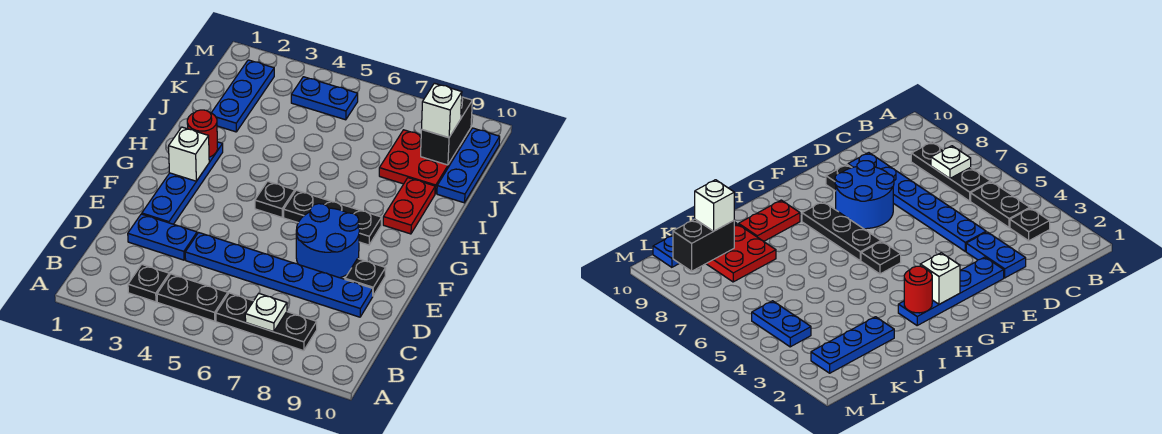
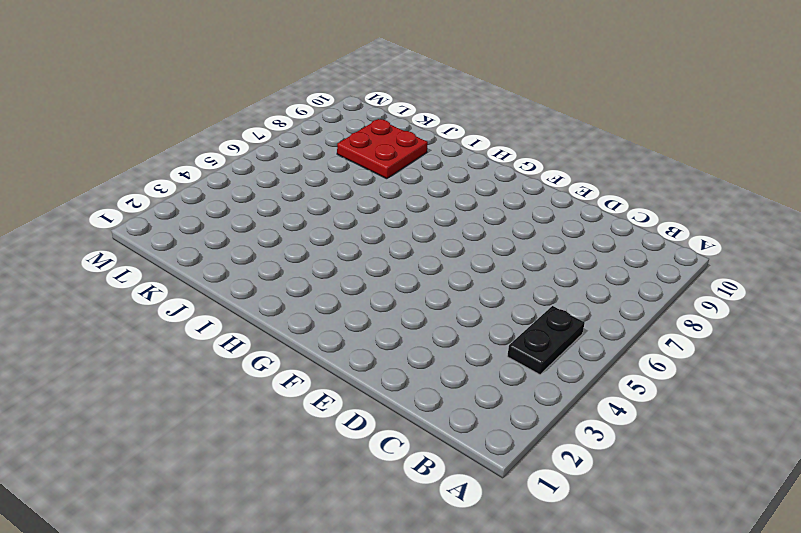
none -> black 1x1 plate [128,265,169,302]
none -> black 1x3 plate [216,293,317,351]
none -> blue 1x2 plate [128,214,197,260]

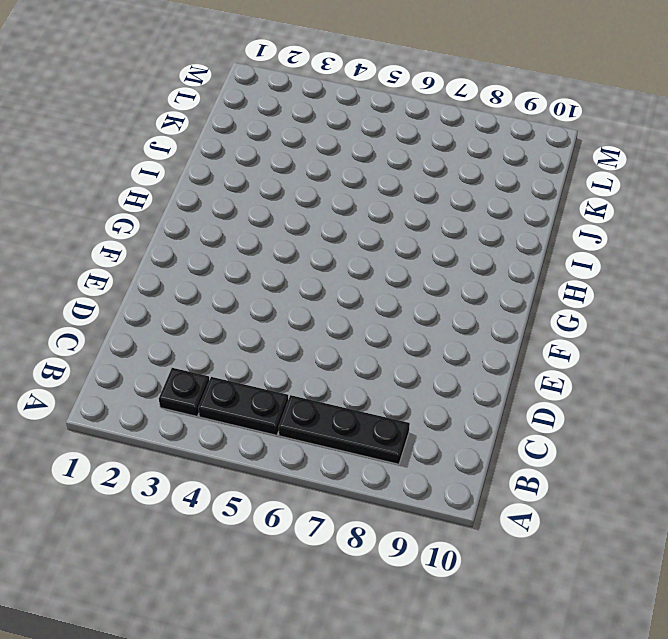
none -> blue 1x2 plate [128,214,197,260]
none -> blue 1x6 plate [185,233,373,317]
none -> blue 1x4 plate [142,142,223,224]

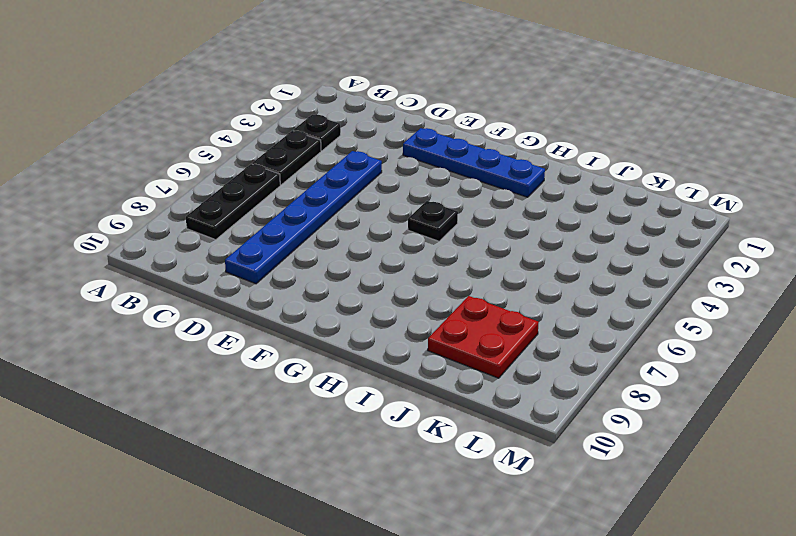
none -> blue 1x2 plate [128,214,197,260]
none -> blue 2x2 round brick [296,204,359,278]
none -> black 1x1 plate [345,259,386,295]

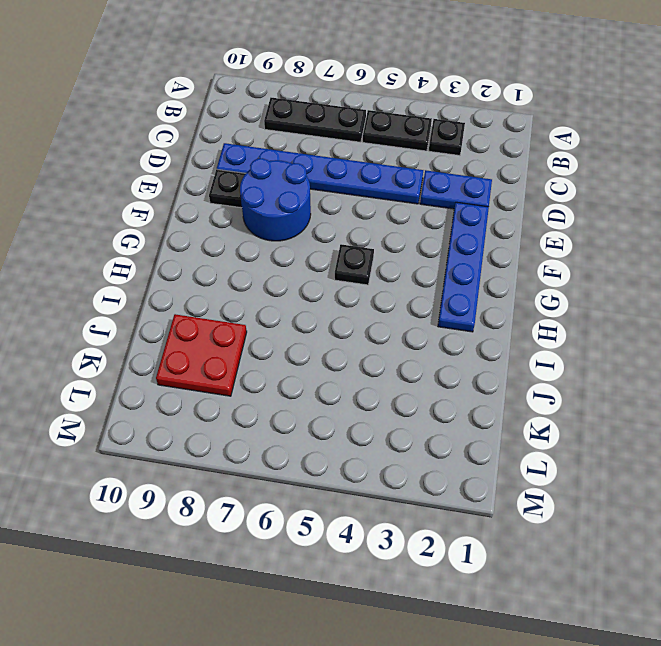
none -> black 1x3 plate [284,190,381,245]
none -> red 1x2 plate [383,178,435,234]
none -> blue 1x3 plate [212,60,274,132]

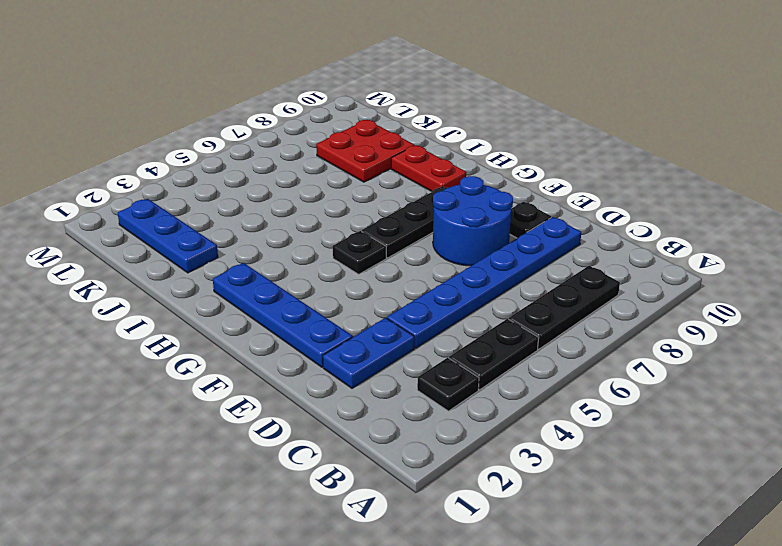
none -> blue 1x3 plate [437,128,500,203]
none -> blue 1x2 plate [291,77,358,120]
none -> white 1x1 plate [245,294,287,332]

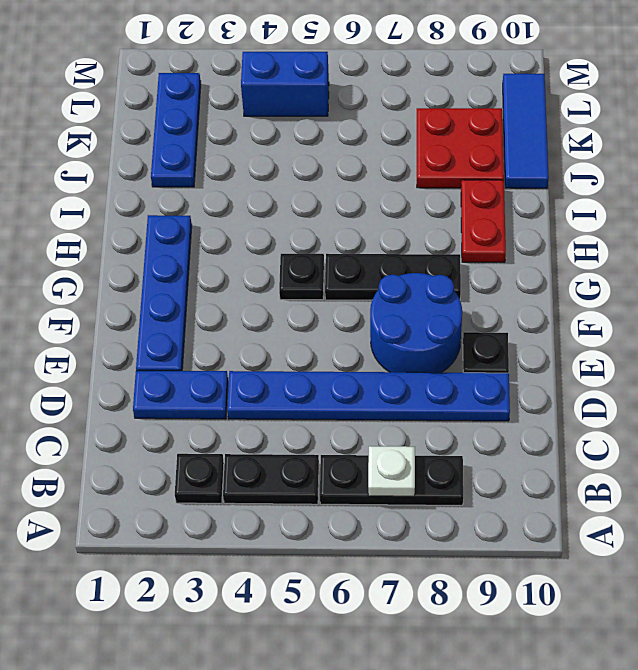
blue 1x3 tile [503,74,549,188] -> blue 1x3 plate [437,128,500,203]
blue 1x2 brick [241,52,329,116] -> blue 1x2 plate [291,77,358,120]
none -> white 1x1 brick [169,127,209,181]
none -> red 1x1 round brick [187,110,218,157]
none -> black 1x2 brick [421,97,472,165]

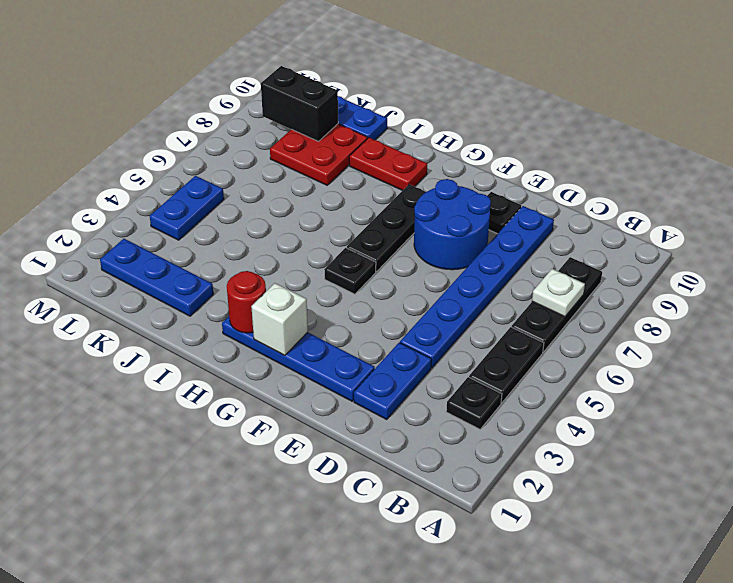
none -> white 1x1 brick [422,83,462,138]

